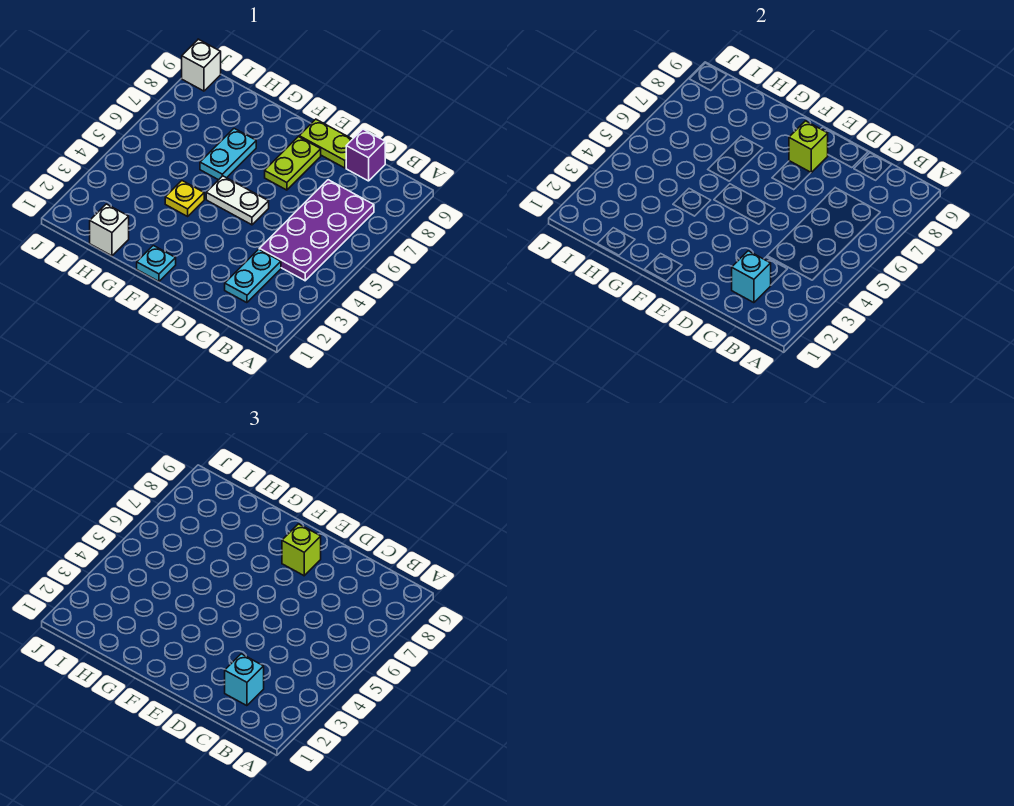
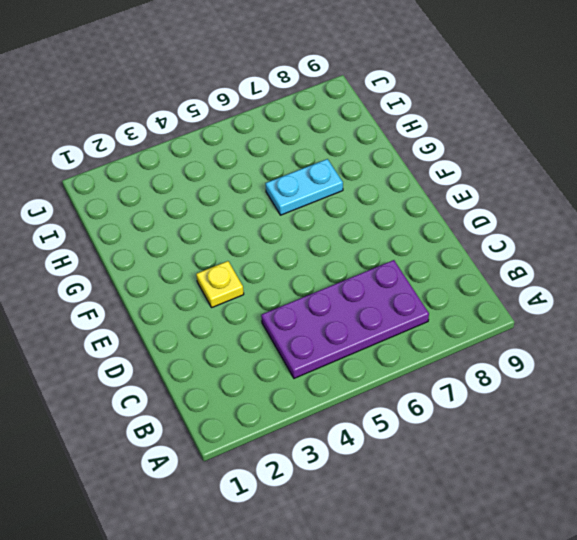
yellow 1x1 plate [196,261,244,308] -> yellow 1x1 plate moved to [165,181,204,216]
none -> cyan 1x2 plate [225,249,281,303]
none -> purple 1x1 brick [346,129,385,181]
none -> lime 1x2 plate [299,119,352,168]

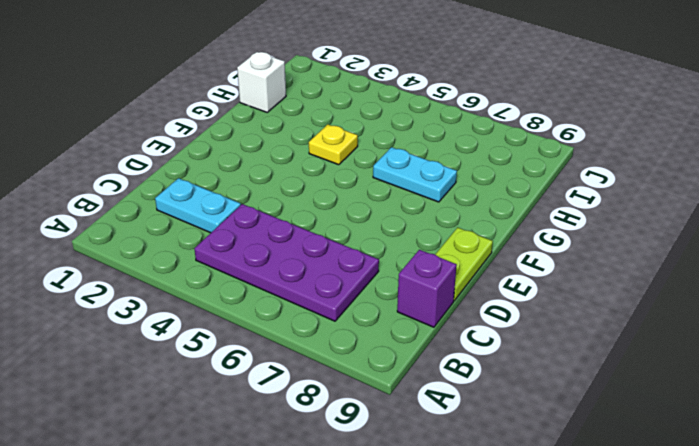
none -> white 1x2 plate [206,176,269,225]
none -> lime 1x2 plate [265,137,321,190]
none -> cyan 1x1 plate [137,245,176,281]

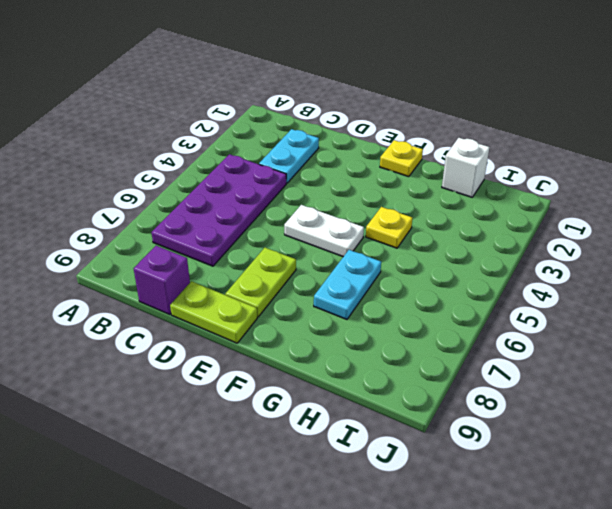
yellow 1x1 plate [380,140,423,177] -> cyan 1x1 plate [137,245,176,281]
none -> white 1x1 brick [182,39,221,91]
none -> cyan 1x1 brick [732,251,771,303]
none -> lime 1x1 brick [789,121,828,173]

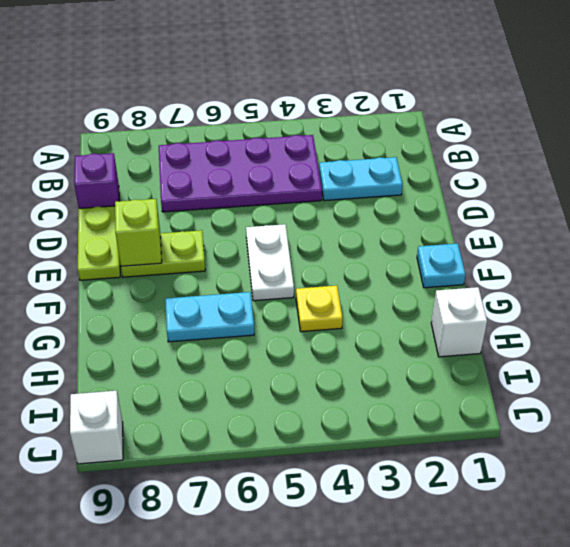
none -> cyan 1x1 brick [732,251,771,303]
none -> cyan 1x1 brick [225,654,264,706]
none -> lime 1x1 brick [282,524,321,576]

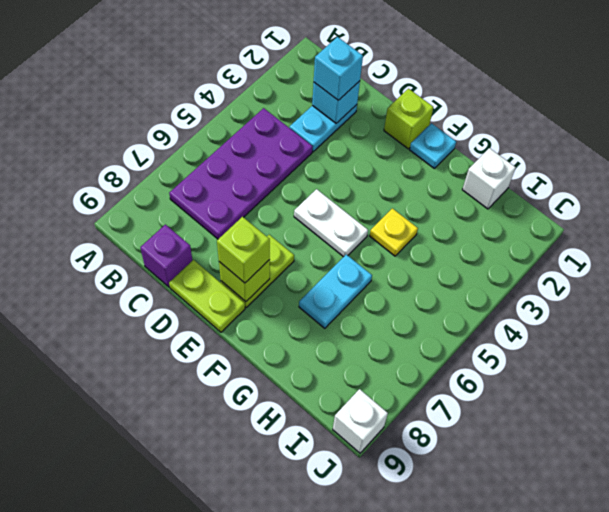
lime 1x1 brick [384,89,433,149] -> none

